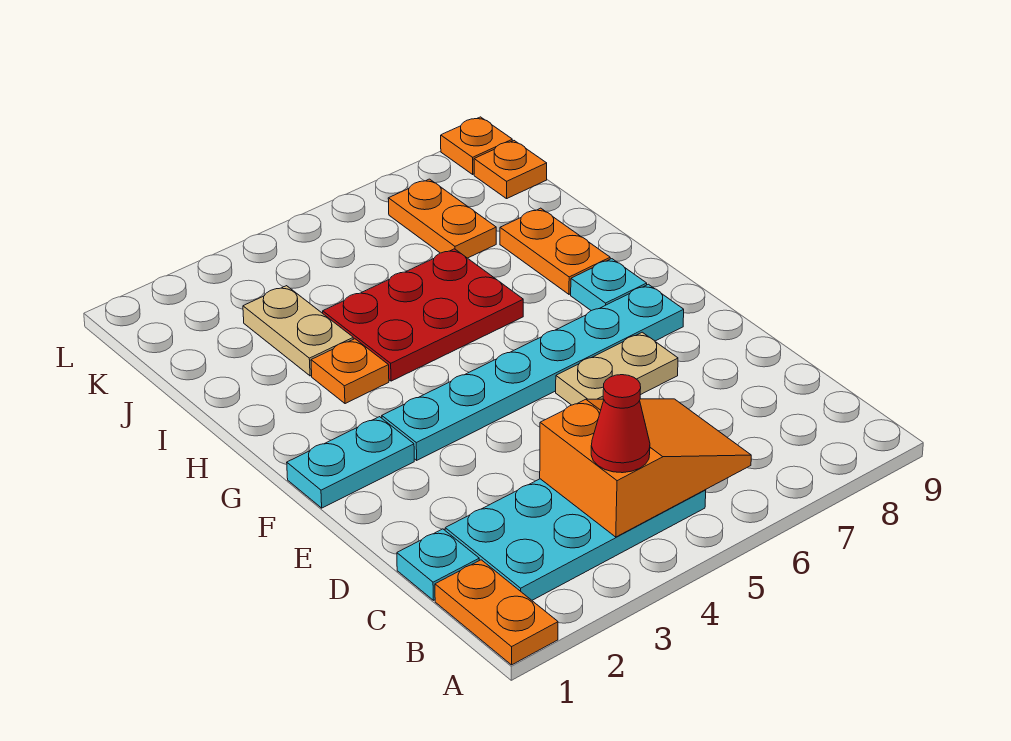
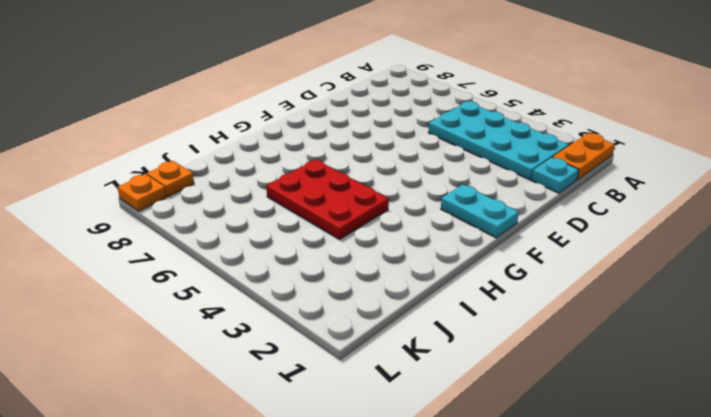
none -> tan 1x2 plate [556,332,678,405]
none -> cyan 1x6 plate [382,284,684,460]
none -> cyan 1x1 plate [571,259,647,311]

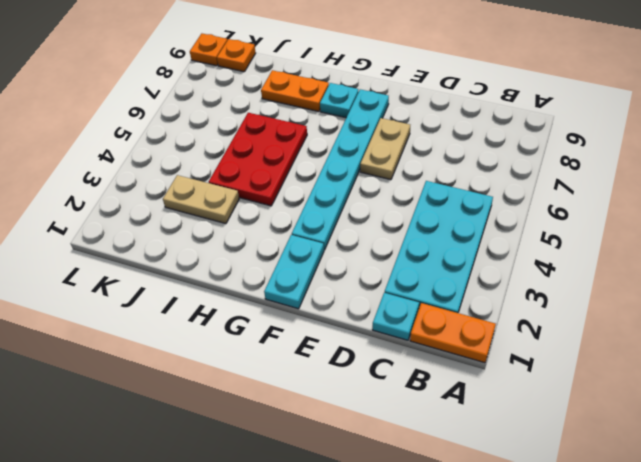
none -> orange 1x1 plate [311,339,389,404]
none -> orange 1x2 plate [388,179,496,258]
none -> orange 2x3 slope [540,399,751,537]

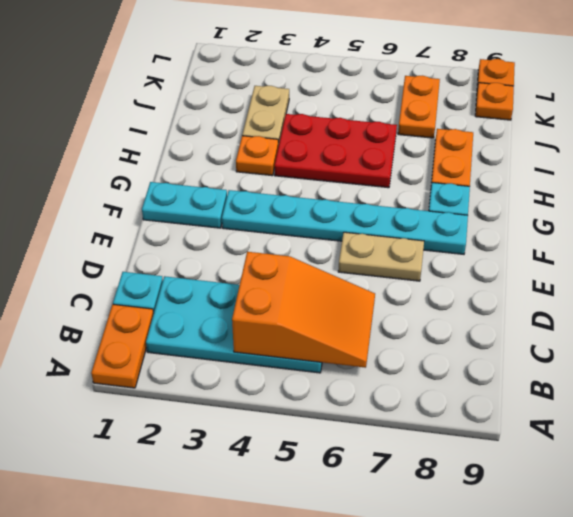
none -> red 1x1 cone [591,375,650,473]

